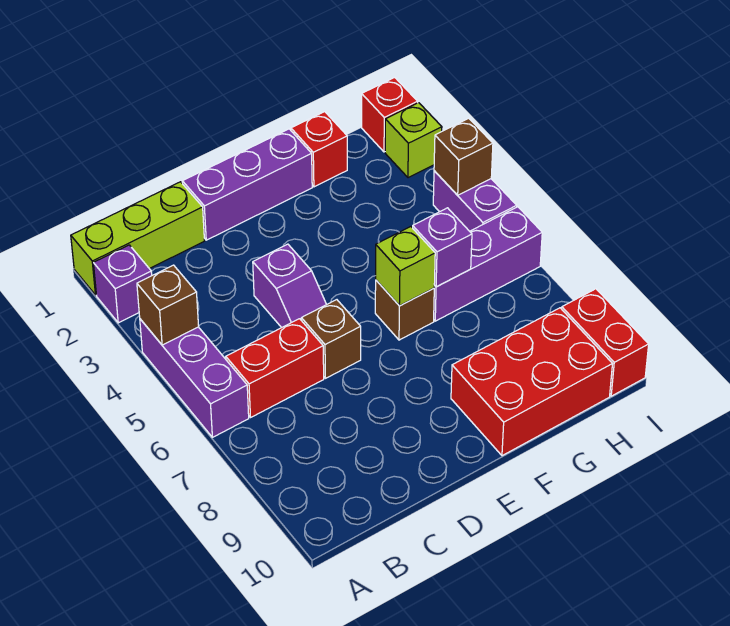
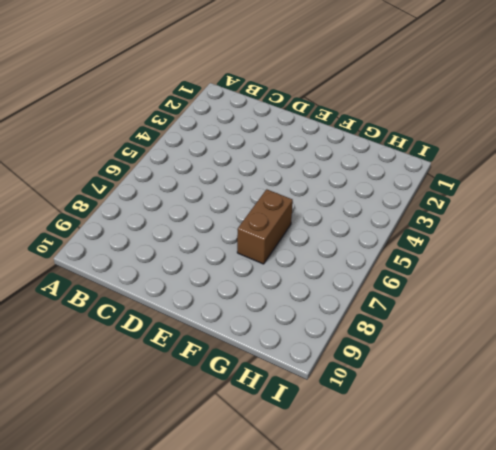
brown 1x2 brick [237,189,293,264] -> brown 1x1 brick [375,280,434,340]
none -> lime 1x3 brick [71,182,205,295]
none -> purple 1x1 brick [93,245,152,323]
none -> purple 1x3 brick [140,319,249,437]

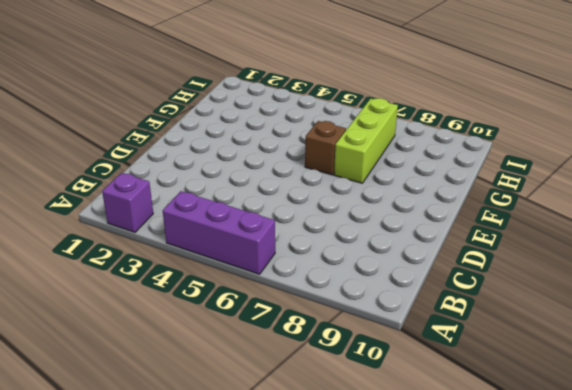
lime 1x3 brick [334,98,398,183] -> lime 1x3 brick moved to [71,182,205,295]
none -> red 1x2 brick [226,319,324,417]
none -> purple 1x3 brick [182,129,312,240]
none -> purple 1x2 slope [253,244,327,328]

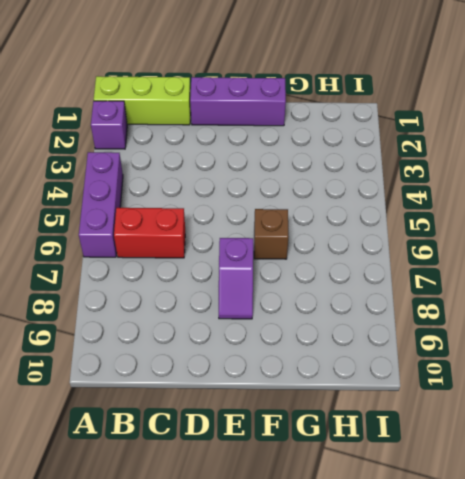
purple 1x2 slope [219,238,253,319] -> purple 1x2 slope moved to [253,244,327,328]
none -> brown 1x1 brick [301,300,361,378]
none -> red 2x3 brick [451,308,612,456]
none -> red 1x1 brick [291,112,347,187]

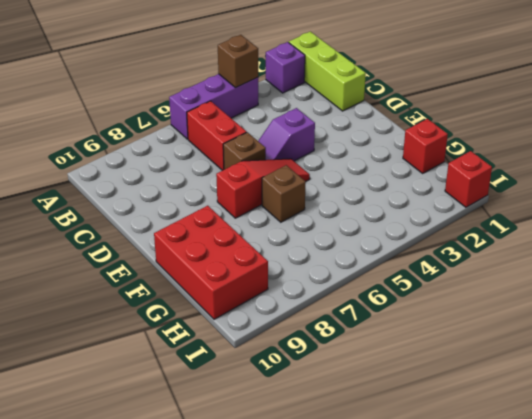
red 1x3 slope [216,159,310,218] -> none
none -> purple 1x3 brick [182,129,312,240]
none -> purple 1x3 brick [434,207,542,321]
none -> lime 1x1 brick [385,103,442,178]

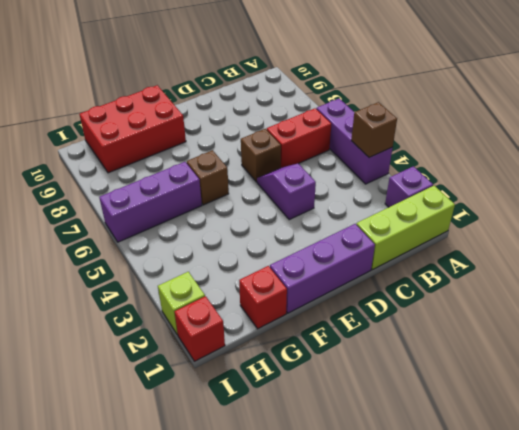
none -> purple 1x2 brick [433,171,517,231]
none -> red 1x2 brick [562,289,649,396]
none -> lime 1x1 brick [376,227,435,306]

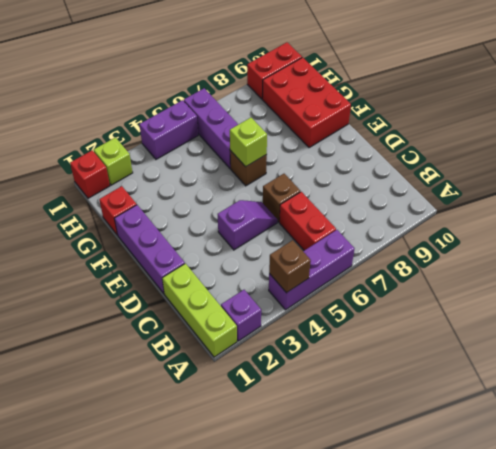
none -> purple 1x1 brick [413,208,472,287]
none -> brown 1x1 brick [434,118,493,195]

